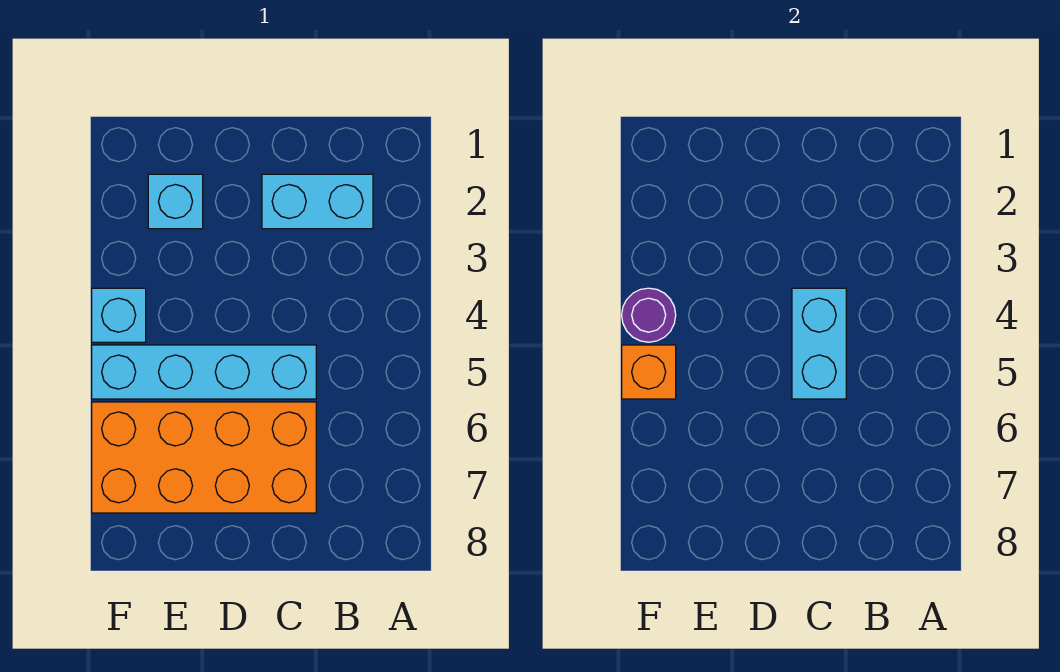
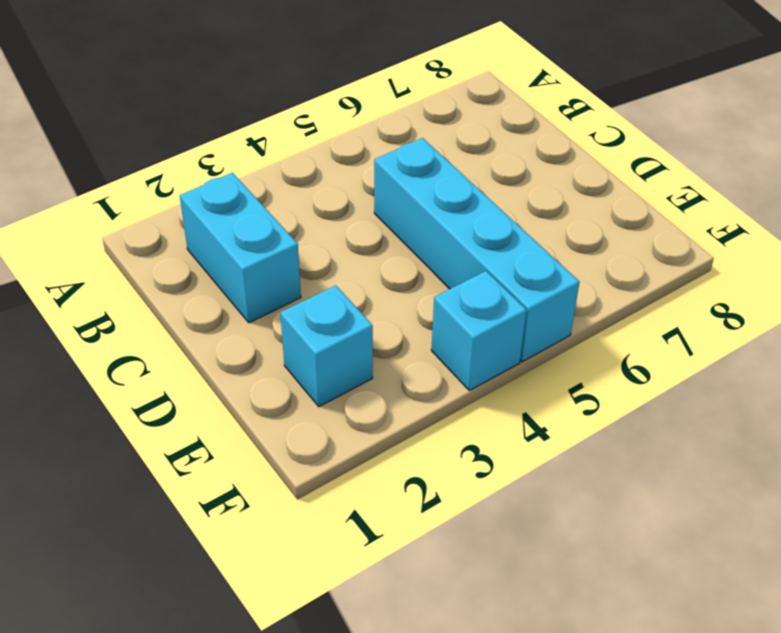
none -> orange 2x4 brick [92,402,316,513]
none -> cyan 1x2 brick [792,288,846,399]

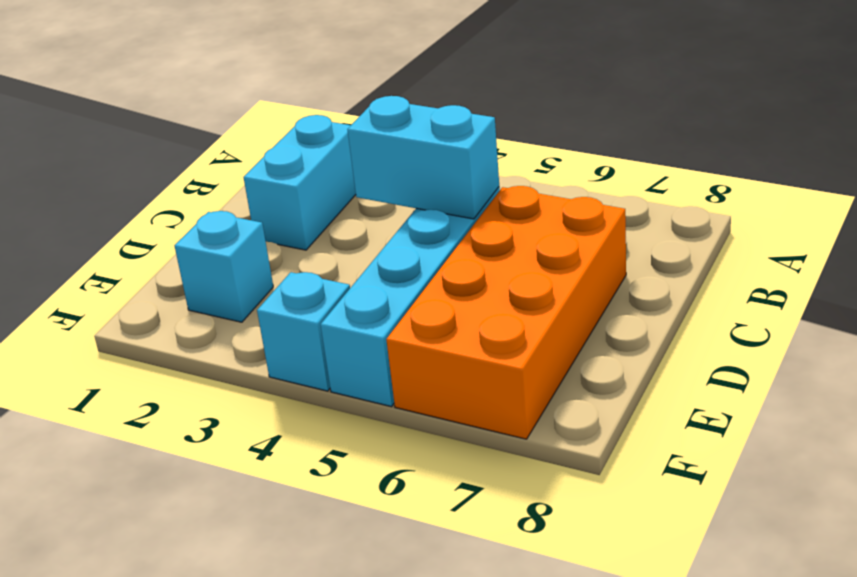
none -> purple 1x1 round brick [622,288,676,342]
none -> orange 1x1 brick [622,345,676,399]

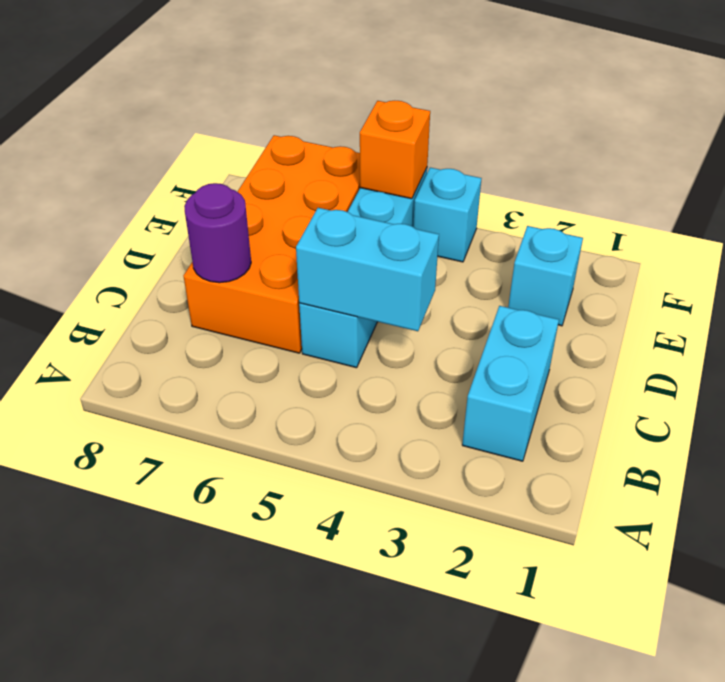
purple 1x1 round brick [184,183,251,283] -> purple 1x1 round brick moved to [622,288,676,342]

